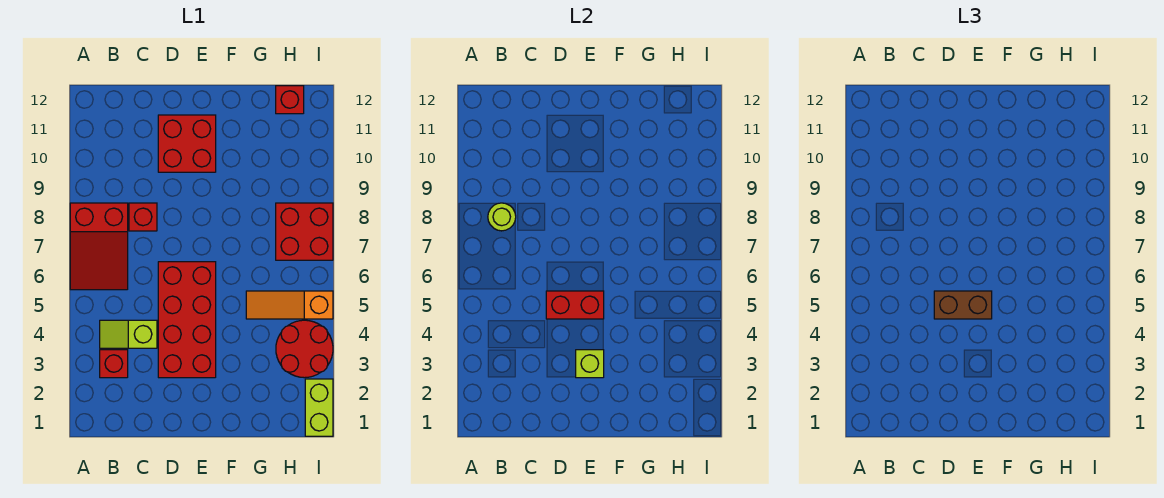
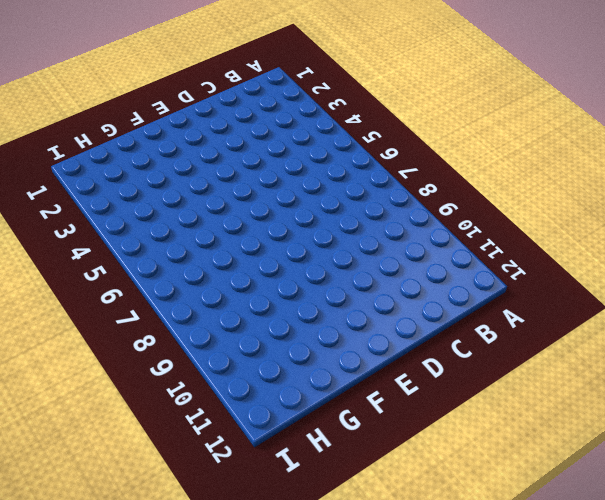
none -> red 2x3 slope [70,203,128,290]
none -> red 1x1 brick [100,350,128,378]
none -> lime 1x2 slope [100,320,157,348]

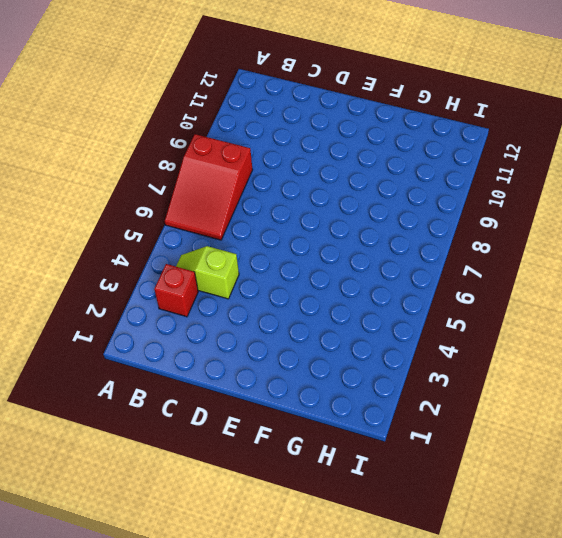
none -> red 1x1 brick [129,203,157,231]
none -> red 2x4 brick [158,262,216,378]
none -> red 2x2 brick [158,115,216,172]

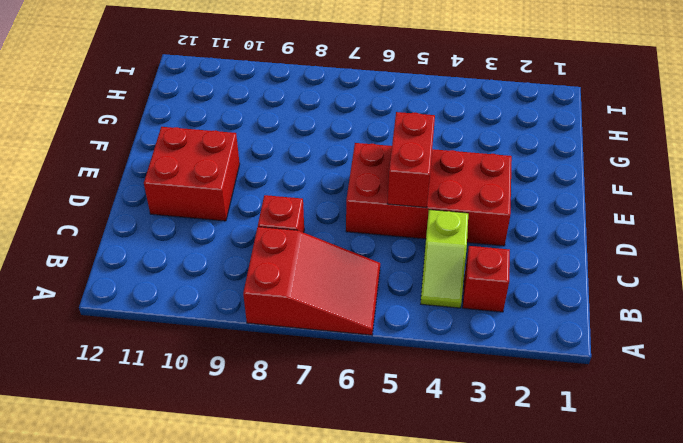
none -> orange 1x3 slope [246,291,333,319]
none -> red 2x2 round brick [276,320,333,378]
none -> red 2x2 brick [276,203,333,260]

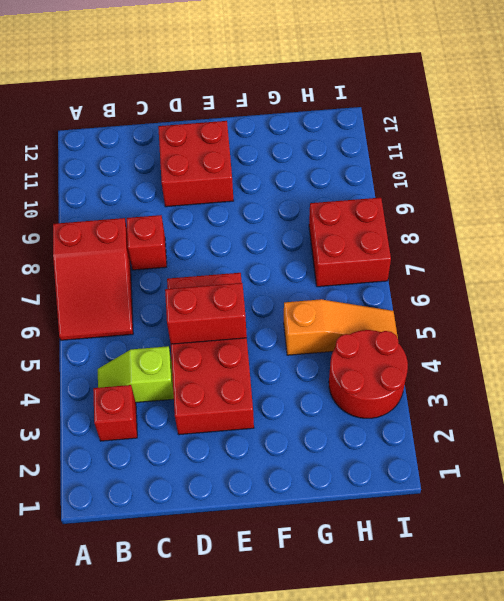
orange 1x3 slope [284,299,398,355] -> orange 1x3 slope turned to [246,291,333,319]
none -> red 1x1 brick [276,86,304,114]
none -> lime 1x2 brick [305,379,333,436]
none -> lime 1x1 round brick [488,203,516,231]

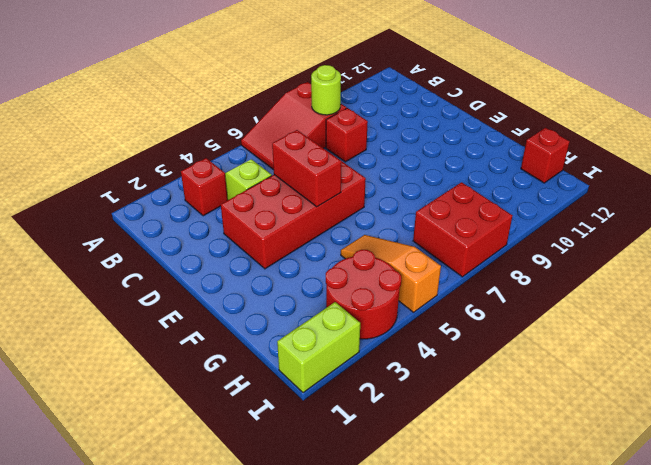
none -> red 2x2 brick [158,115,216,172]
none -> lime 1x1 brick [576,350,604,378]
none -> brown 1x2 brick [934,291,992,319]

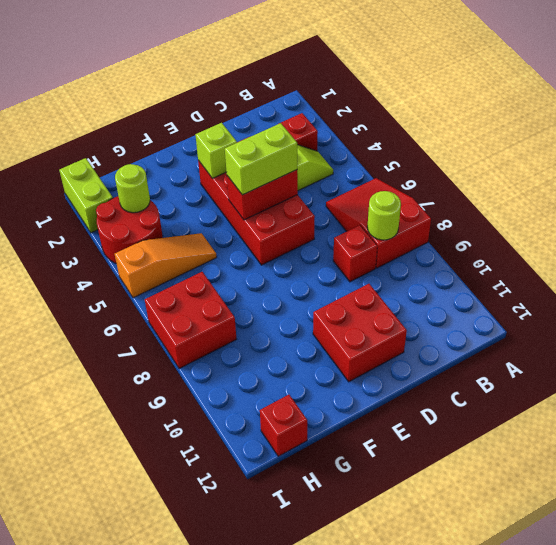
lime 1x2 brick [225,123,297,195] -> brown 1x2 brick [934,291,992,319]
lime 1x1 round brick [115,164,150,213] -> none

